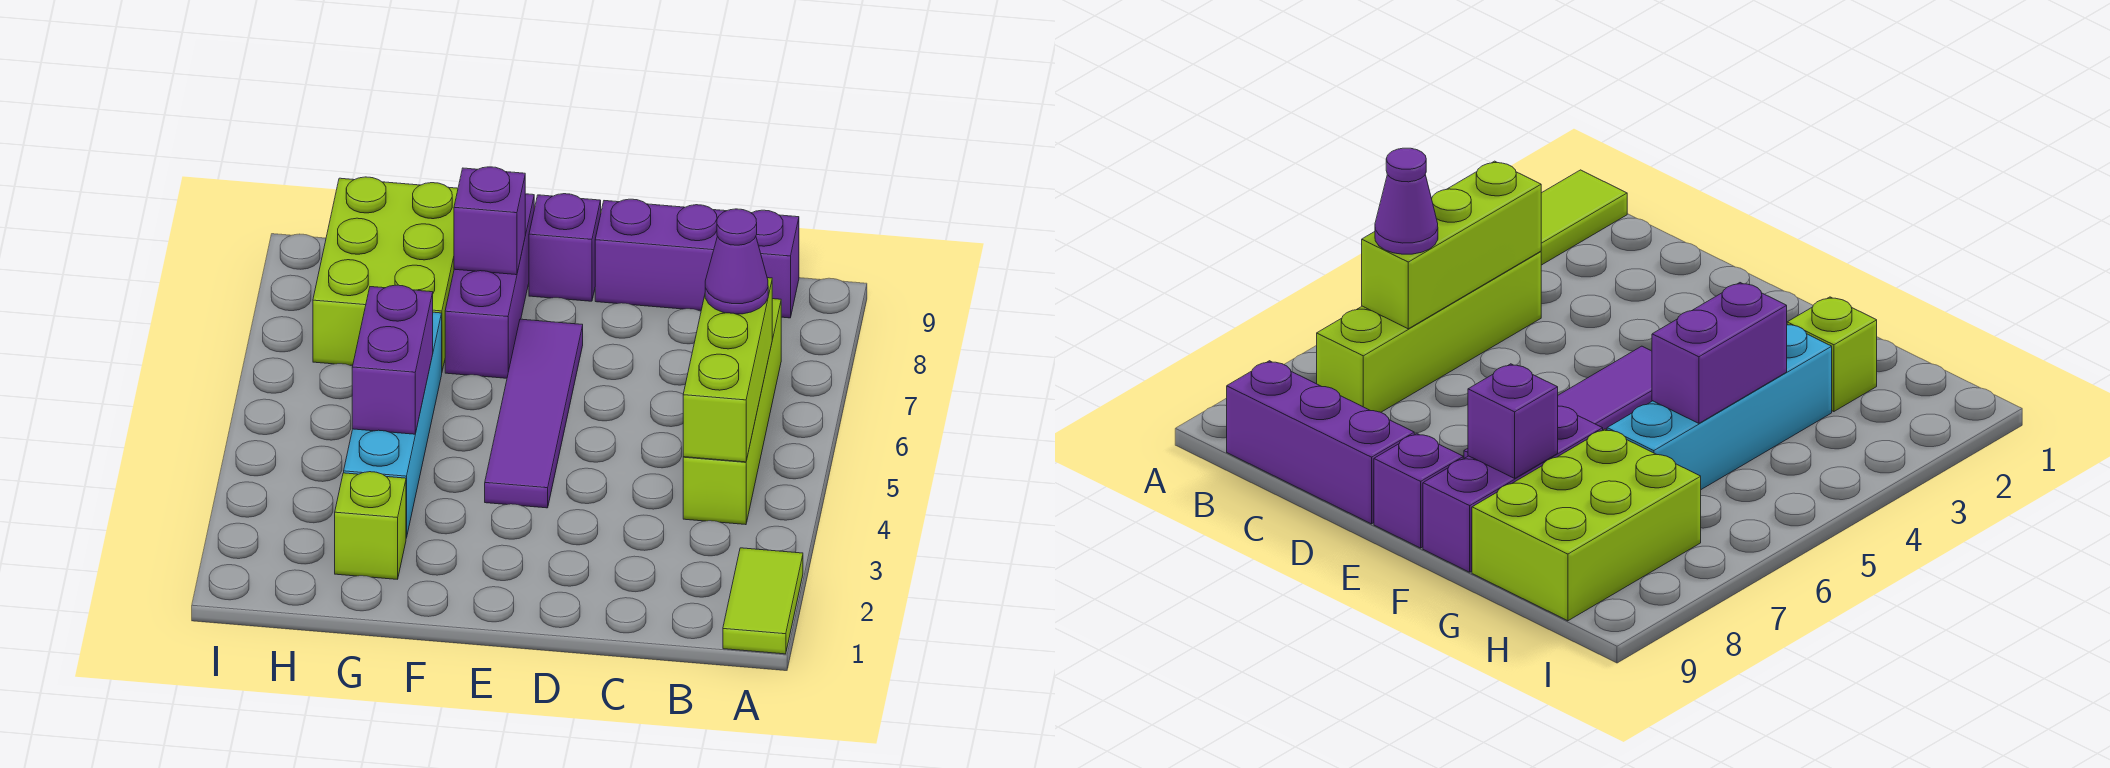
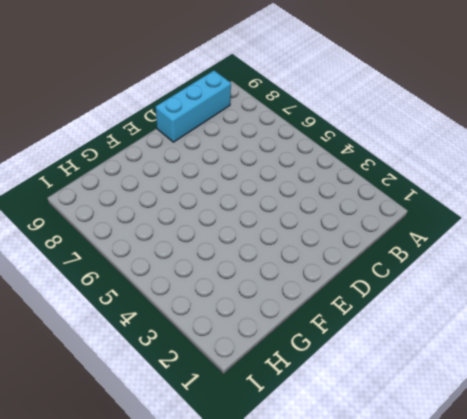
cyan 1x3 brick [156,71,231,142] -> purple 1x3 brick [595,199,799,318]
none -> lime 1x2 tile [723,548,803,654]
none -> lime 1x4 brick [683,299,781,525]
none -> purple 1x4 tile [485,319,583,508]

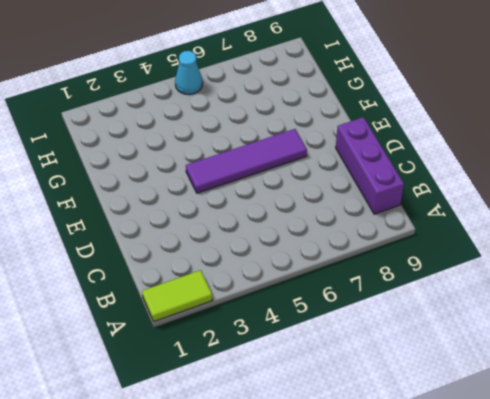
cyan 1x1 cone [175,51,203,95] -> none
none -> lime 1x4 brick [683,299,781,525]
none -> purple 1x1 brick [529,194,601,301]
none -> purple 1x3 brick [445,194,534,378]

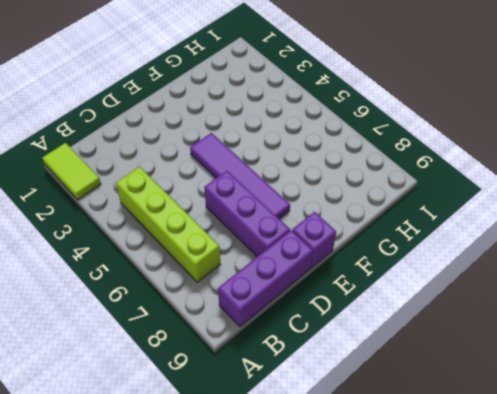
purple 1x3 brick [204,171,290,257] -> purple 1x3 brick moved to [445,194,534,378]
none -> lime 1x1 brick [335,472,406,579]
none -> cyan 1x4 brick [344,312,442,538]
none -> lime 2x3 brick [313,177,458,371]

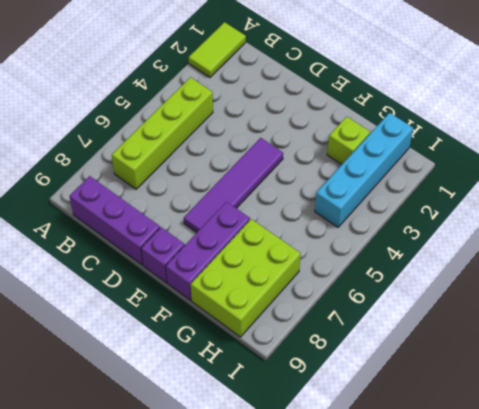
cyan 1x4 brick [315,113,413,227] -> cyan 1x4 brick moved to [344,312,442,538]
none -> lime 1x3 brick [683,278,772,462]
none -> purple 1x1 brick [454,167,525,275]
none -> purple 1x2 brick [352,285,433,434]

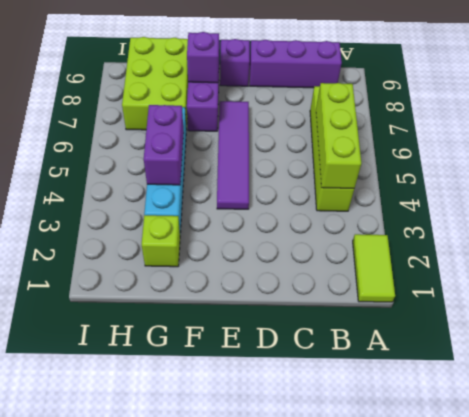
none -> purple 1x1 cone [705,209,768,314]

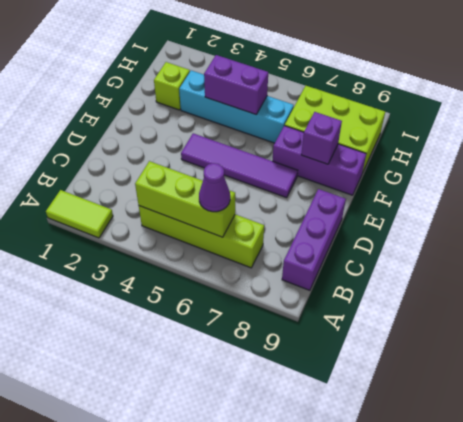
none -> purple 1x1 brick [529,194,601,301]

